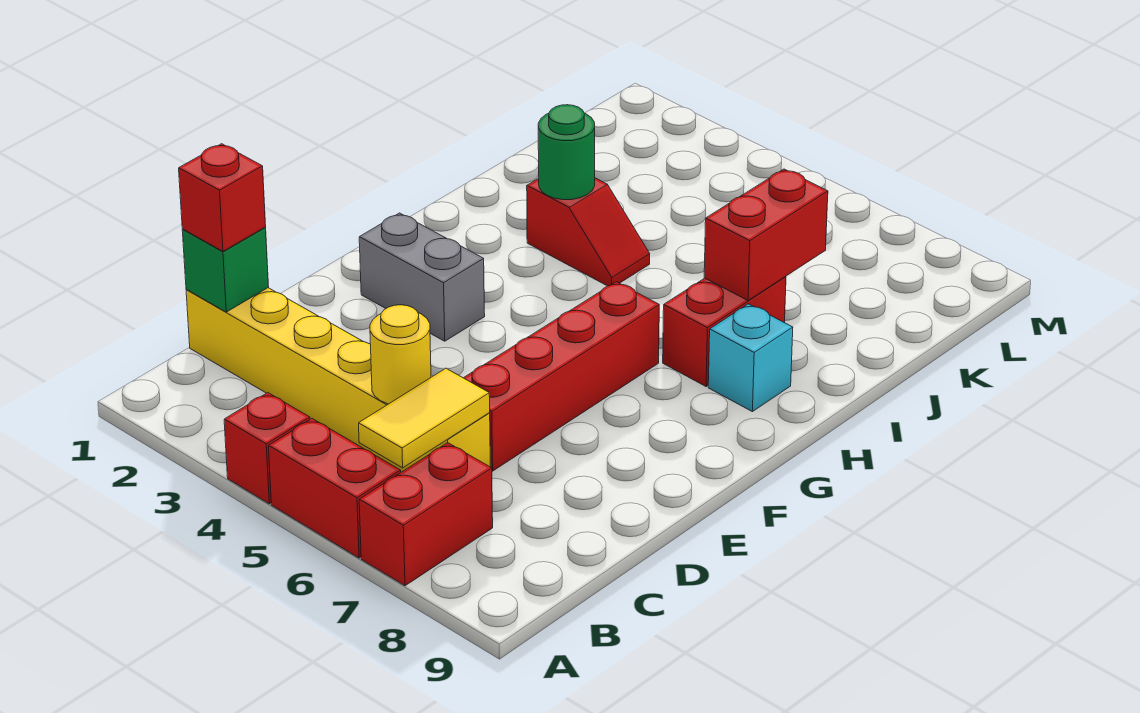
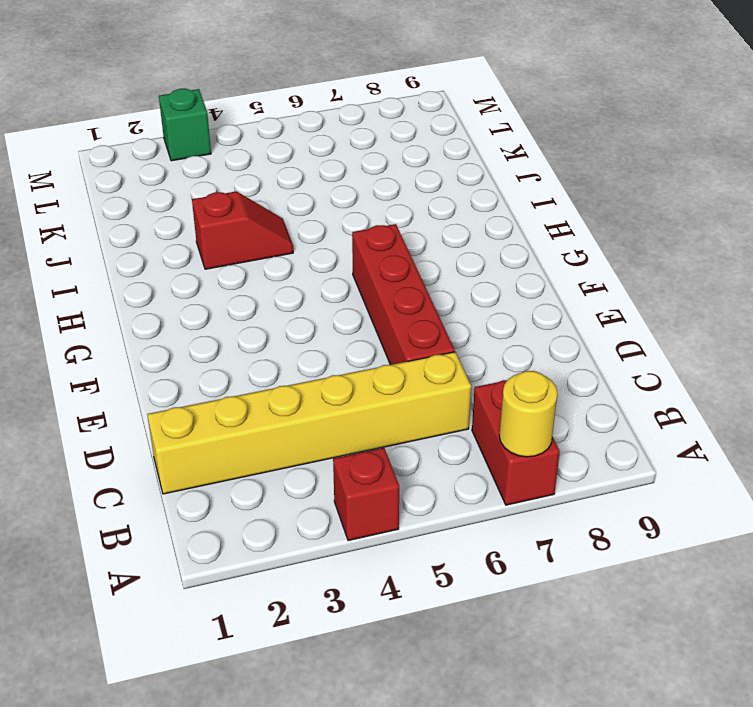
yellow 1x1 round brick [499,371,557,457] -> yellow 1x1 round brick moved to [370,305,431,404]
green 1x1 brick [159,89,211,161] -> green 1x1 brick moved to [182,228,269,312]
none -> red 1x2 brick [269,419,401,558]
none -> grey 1x2 brick [359,213,485,341]
none -> red 1x2 brick [663,276,786,387]

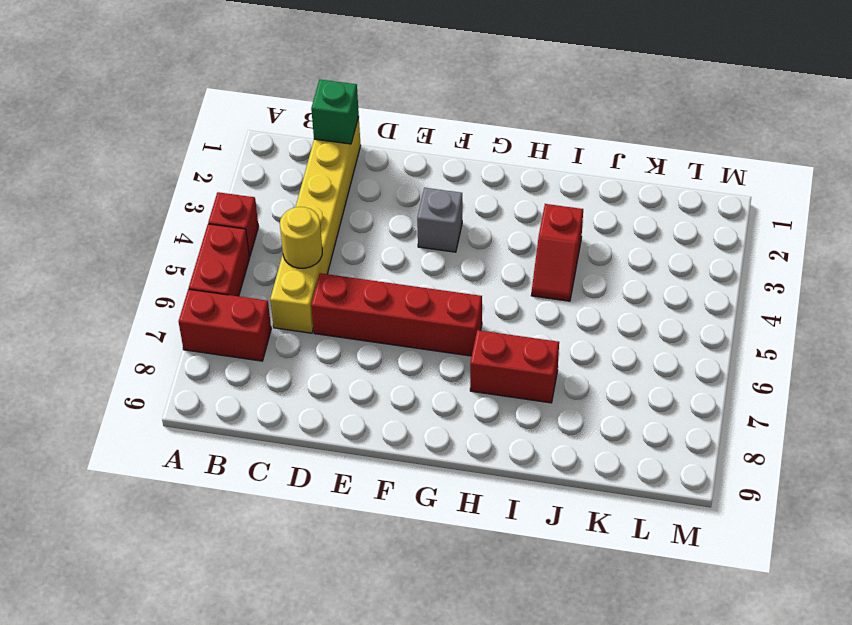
grey 1x1 brick [417,188,462,252] -> grey 1x2 brick [359,213,485,341]
none -> cyan 1x1 brick [708,304,793,412]
none -> yellow 1x2 tile [359,368,490,468]
none -> green 1x1 round brick [538,105,595,200]

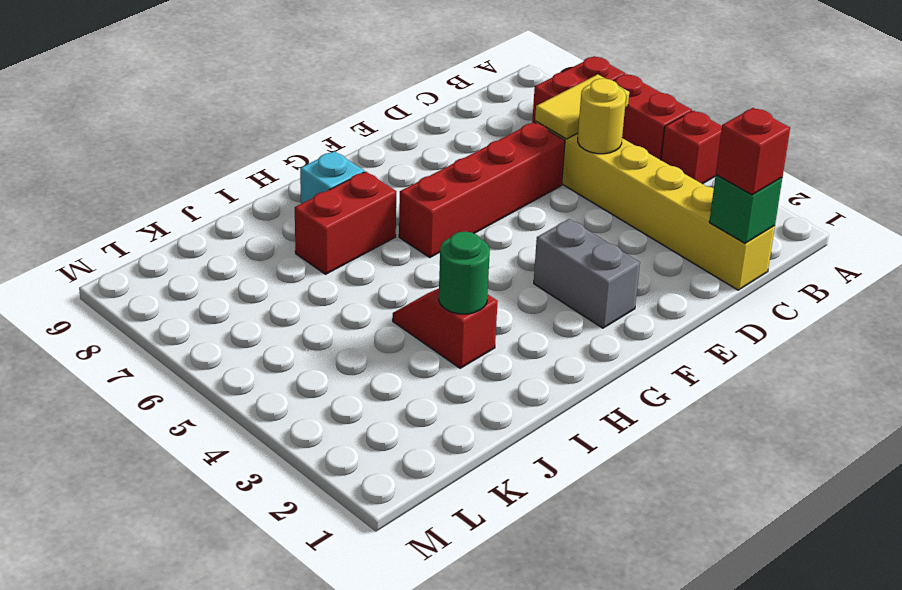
none -> red 1x2 brick [704,169,828,301]

